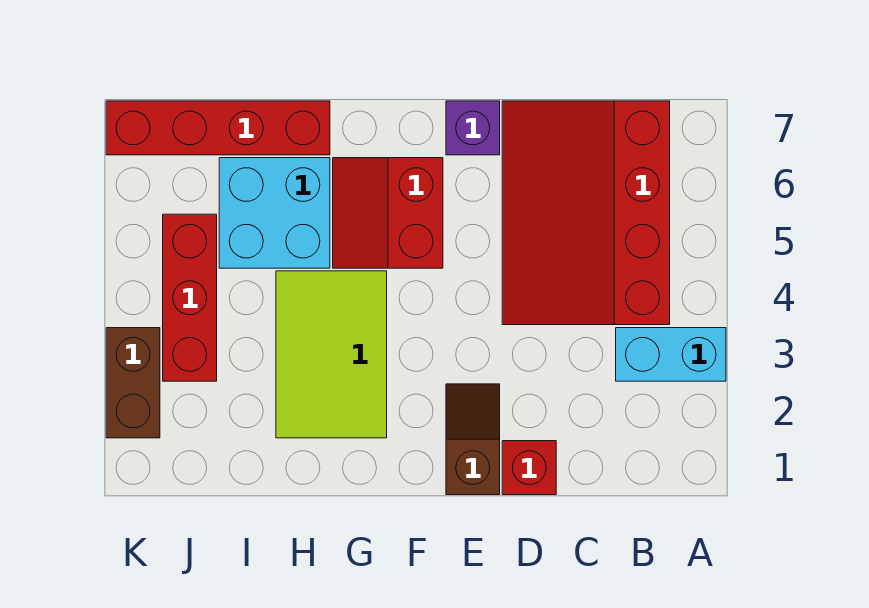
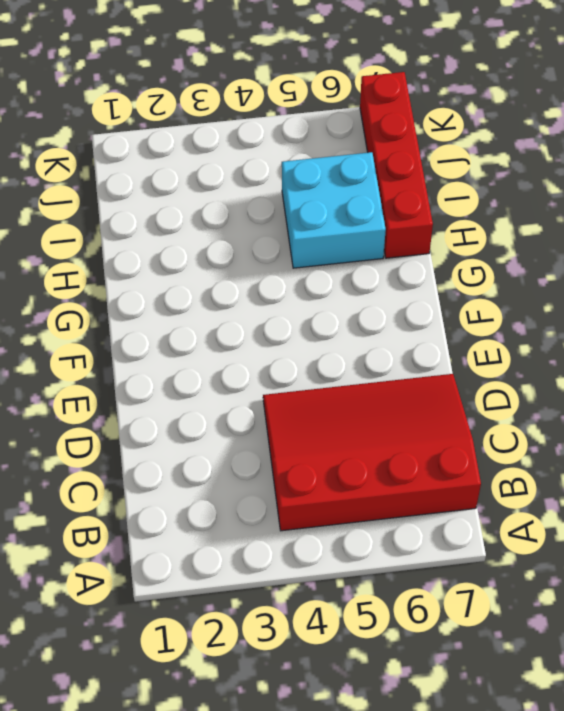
none -> cyan 1x2 brick [616,328,726,381]
none -> red 1x1 brick [502,441,556,495]

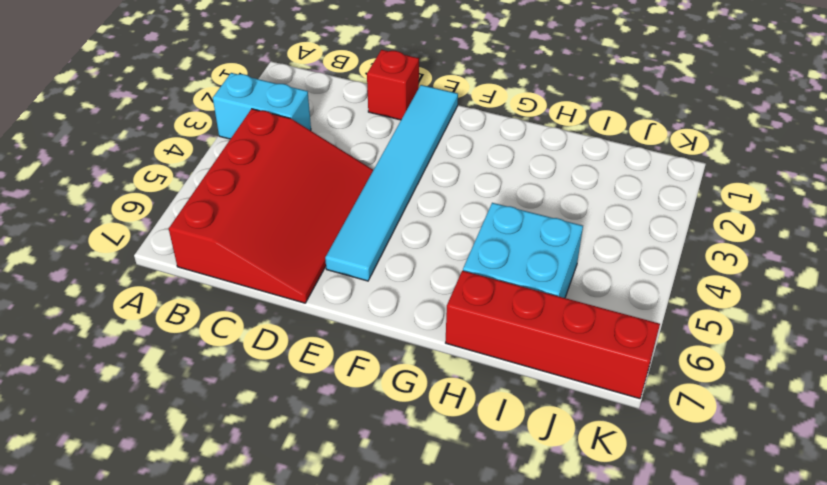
cyan 1x6 tile [325,85,458,281] -> brown 1x2 slope [446,384,500,495]
none -> purple 1x1 brick [446,101,500,155]
none -> red 2x2 slope [333,158,443,268]

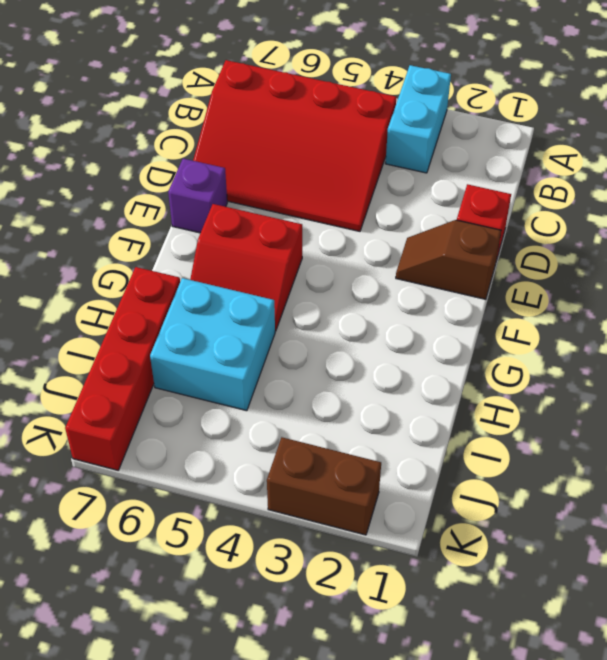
none -> lime 2x3 tile [276,271,387,438]
none -> red 1x3 brick [163,214,217,381]

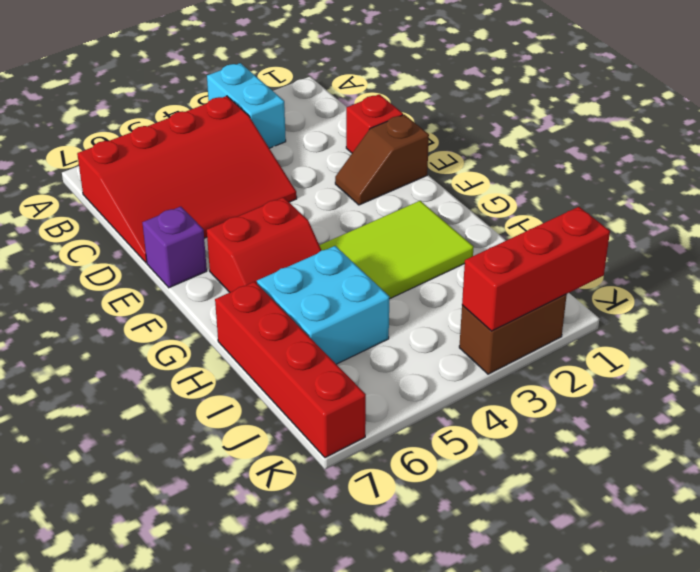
red 1x3 brick [462,207,610,331] -> red 1x3 brick moved to [163,214,217,381]

